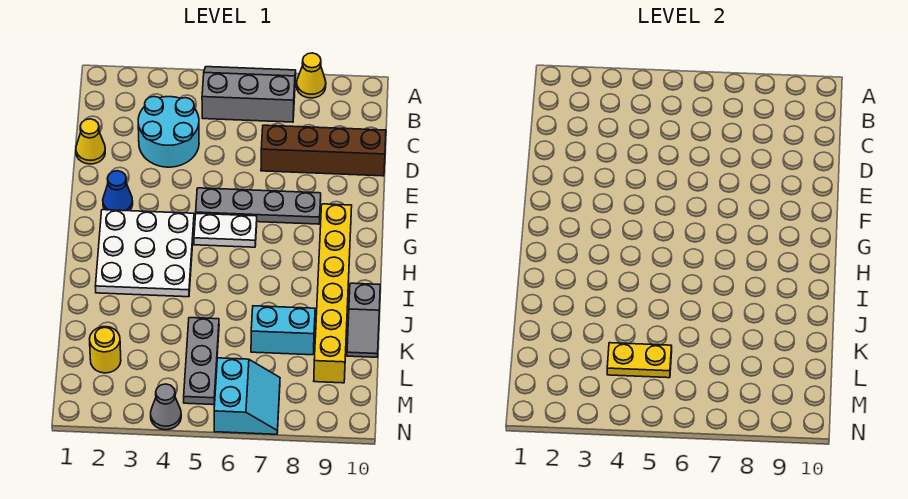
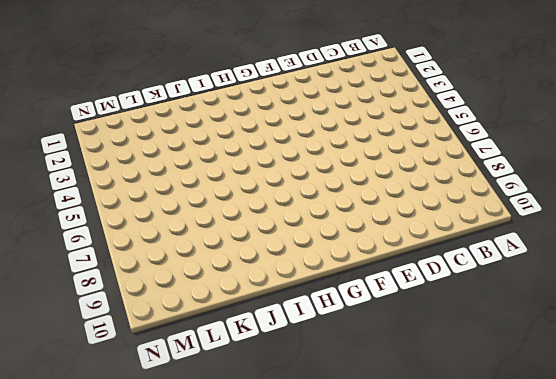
none -> grey 2x3 slope [202,67,296,122]
none -> yellow 1x1 cone [297,53,326,98]
none -> cyan 2x2 round brick [138,96,199,167]

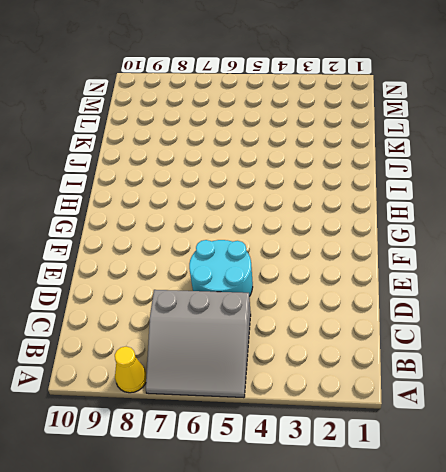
grey 3x3 slope [146,290,251,398] -> grey 2x3 slope [202,67,296,122]
cyan 2x2 round brick [189,240,253,296] -> cyan 2x2 round brick moved to [138,96,199,167]
none -> yellow 1x1 cone [76,119,105,164]
none -> brown 1x4 brick [261,125,386,176]
none -> blue 1x1 cone [103,171,133,211]

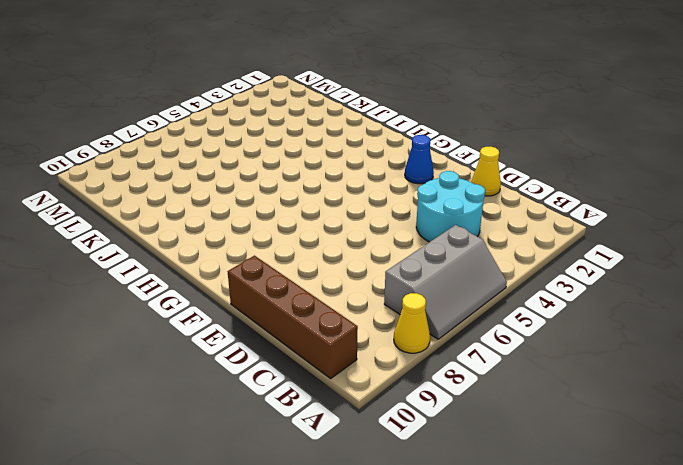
brown 1x4 brick [228,256,358,379] -> brown 1x4 brick turned to [261,125,386,176]
none -> grey 1x4 plate [196,188,321,224]
none -> white 3x3 plate [95,210,194,297]
none -> white 1x2 plate [194,213,257,247]

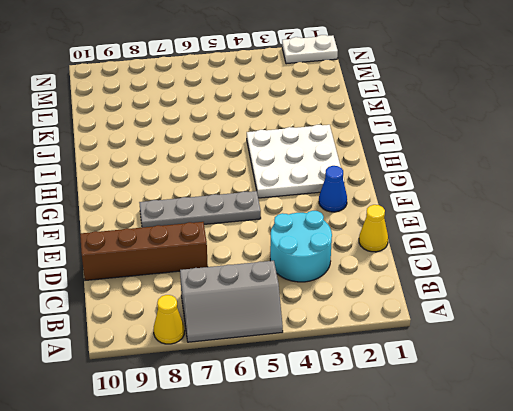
white 1x2 plate [282,35,338,64] -> white 1x2 plate moved to [194,213,257,247]
none -> yellow 1x6 brick [314,204,352,383]
none -> grey 1x2 slope [347,283,380,357]
none -> grey 1x3 plate [184,318,219,405]

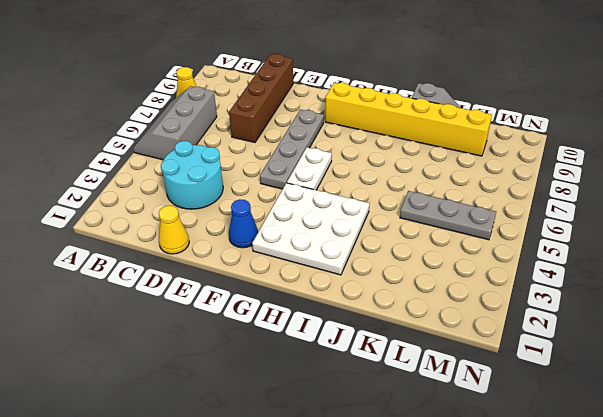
none -> cyan 1x2 brick [251,306,315,355]
none -> yellow 1x1 round brick [90,327,121,373]
none -> cyan 2x2 slope [214,358,280,434]

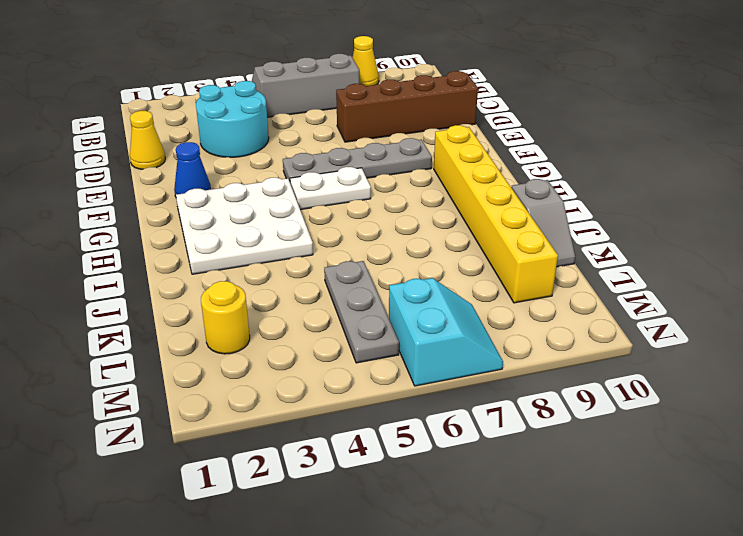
none -> cyan 1x2 brick [251,306,315,355]
none -> grey 1x1 cone [151,384,181,430]
none -> yellow 1x2 plate [607,343,672,378]

